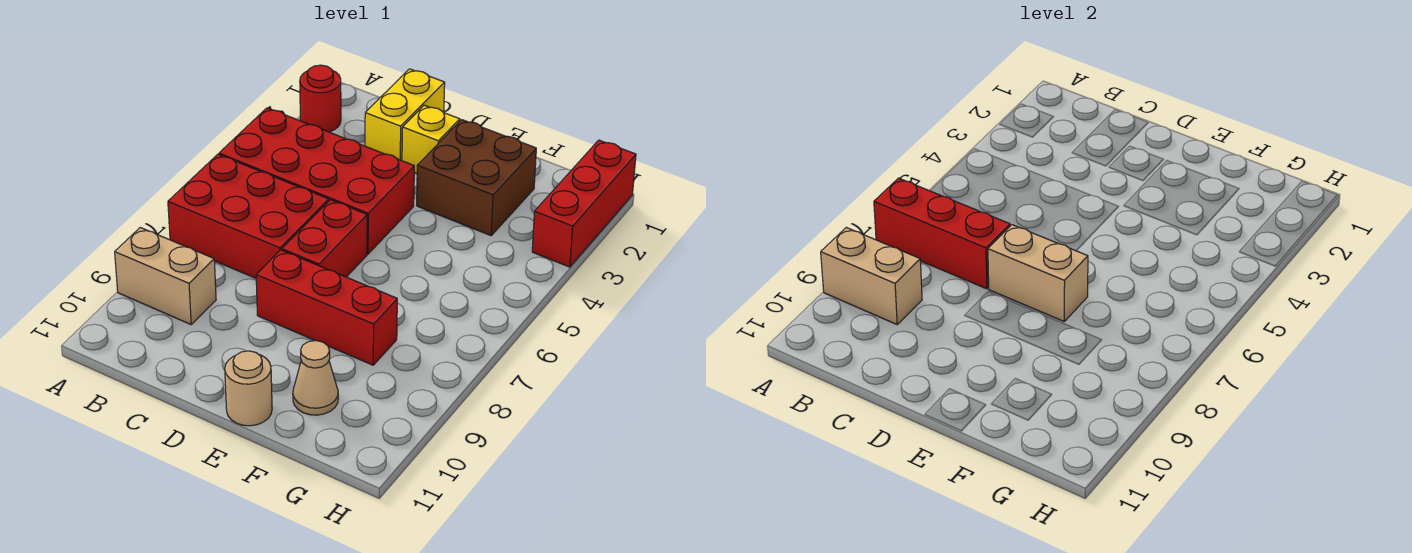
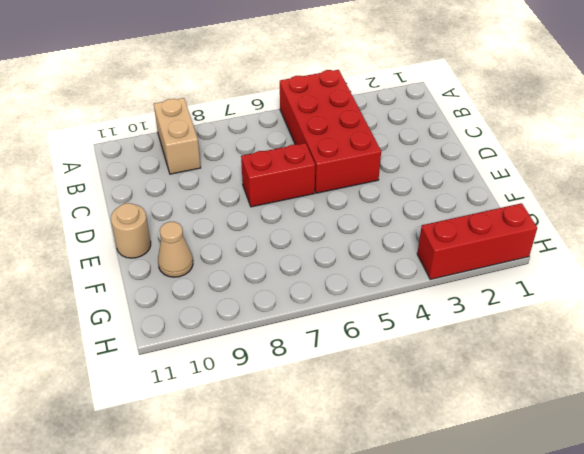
none -> red 1x1 round brick [300,65,341,132]
none -> red 2x3 brick [168,154,329,278]
none -> yellow 1x2 brick [365,69,445,161]

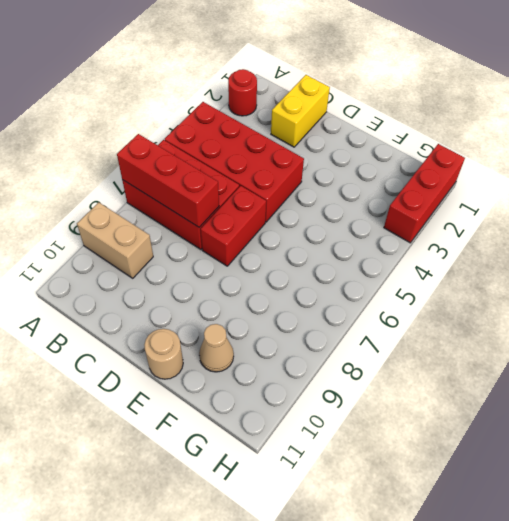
none -> yellow 1x1 brick [402,105,460,173]
none -> red 1x3 brick [256,250,397,365]
none -> brown 2x2 brick [417,120,536,236]

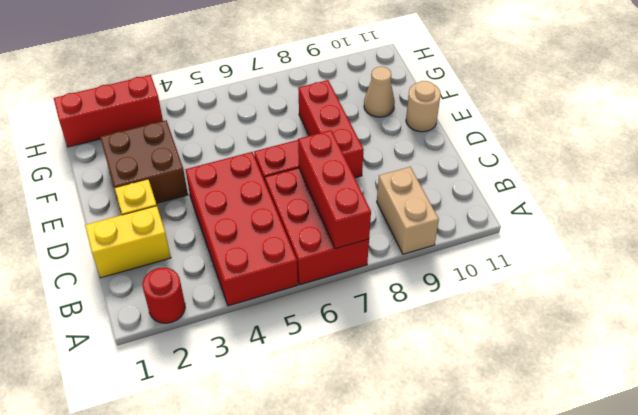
none -> tan 1x2 brick [821,227,922,324]
none -> tan 1x2 brick [988,225,1088,321]

